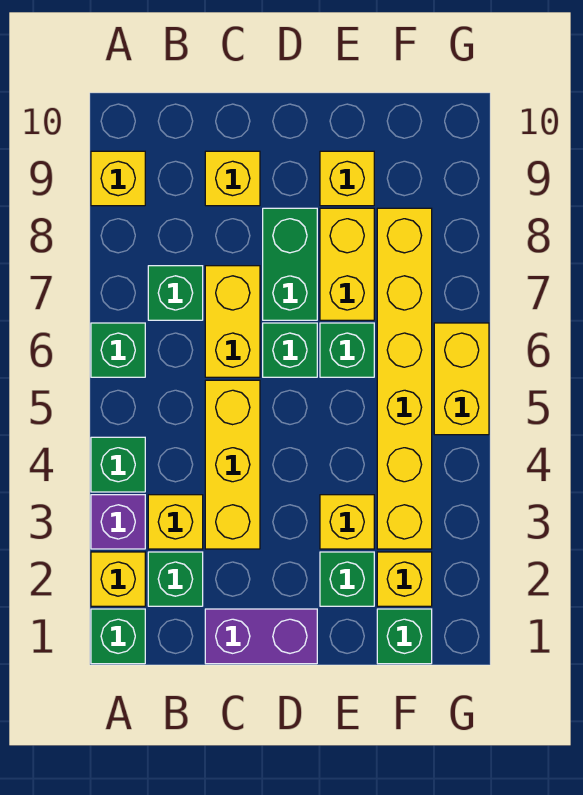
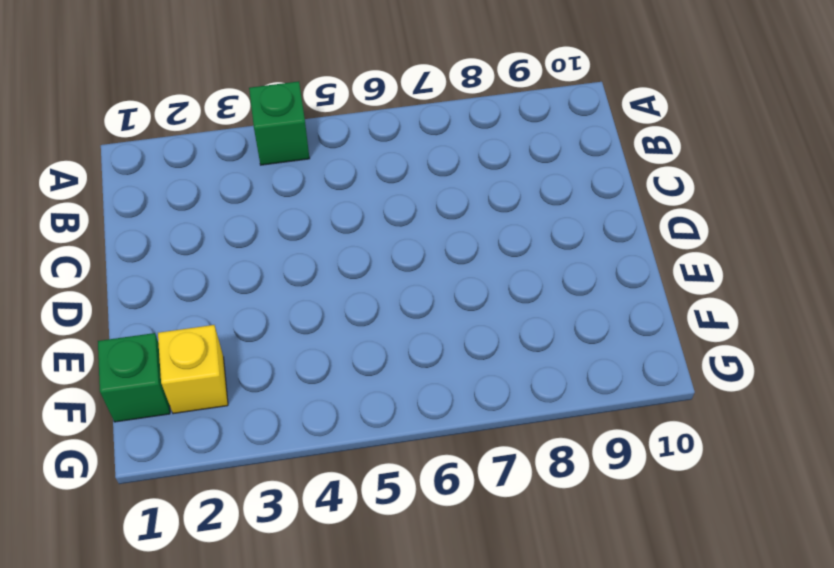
none -> green 1x1 brick [91,609,145,664]
none -> yellow 1x1 brick [91,552,145,606]
none -> purple 1x1 brick [91,495,145,549]

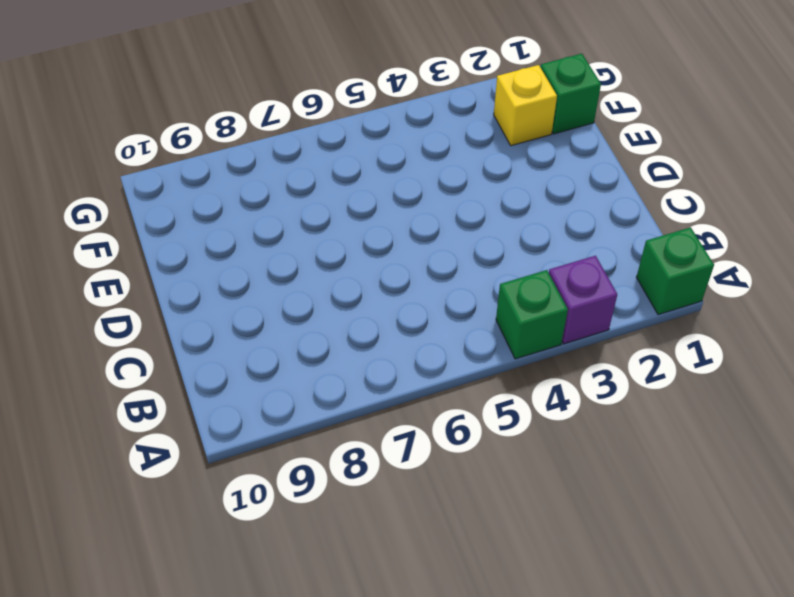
none -> yellow 1x1 brick [91,552,145,606]
none -> green 1x1 brick [91,323,145,377]
none -> yellow 1x1 brick [91,151,145,206]

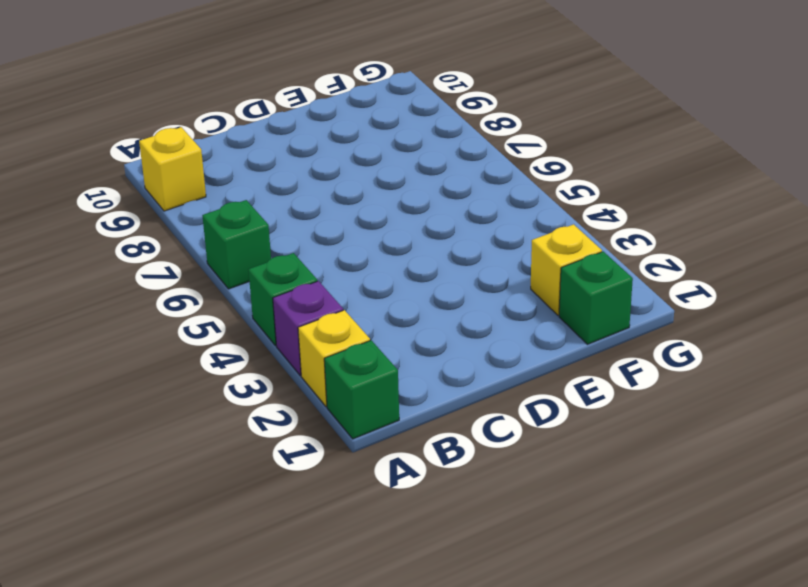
none -> green 1x1 brick [148,552,203,606]
none -> yellow 1x1 brick [148,495,203,549]
none -> green 1x1 brick [148,266,203,320]

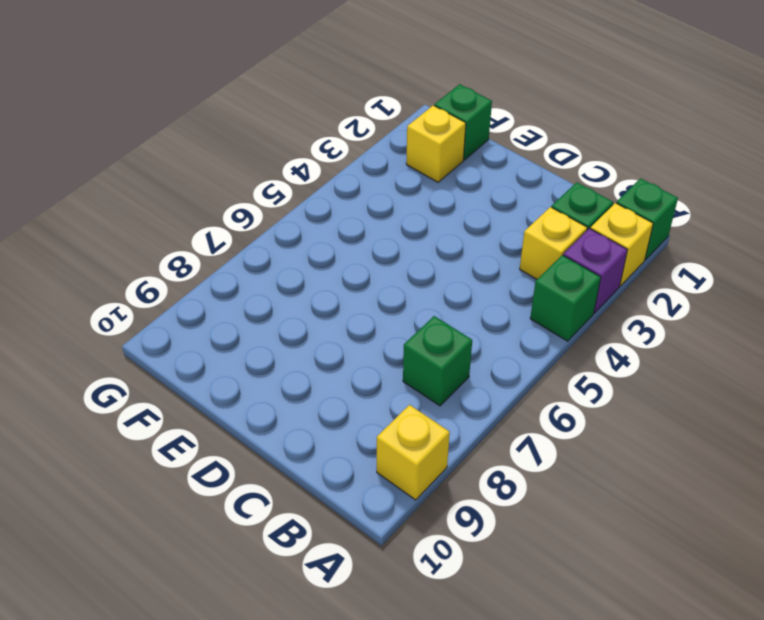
none -> green 1x1 brick [91,323,145,377]
none -> purple 1x2 brick [205,609,317,664]
none -> yellow 1x3 brick [205,380,260,549]

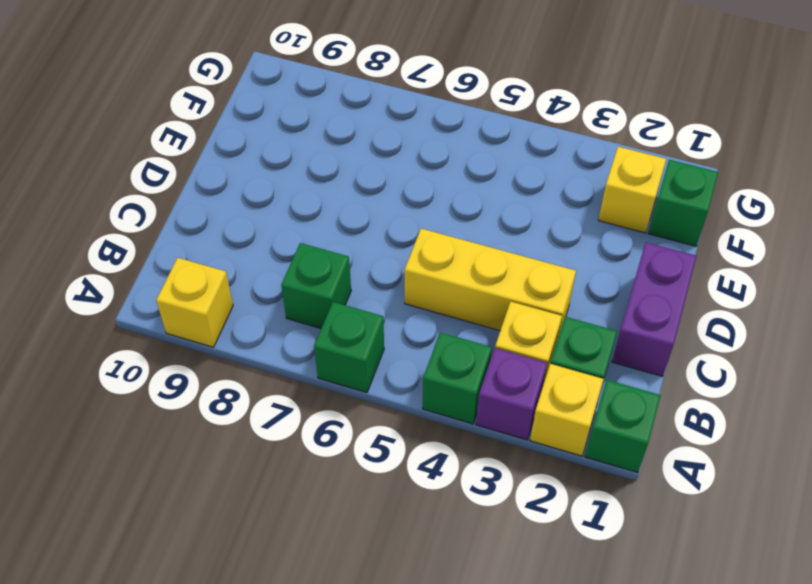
none -> yellow 1x2 brick [205,266,260,377]
none -> yellow 1x1 brick [205,151,260,206]
none -> green 1x1 brick [263,323,317,377]

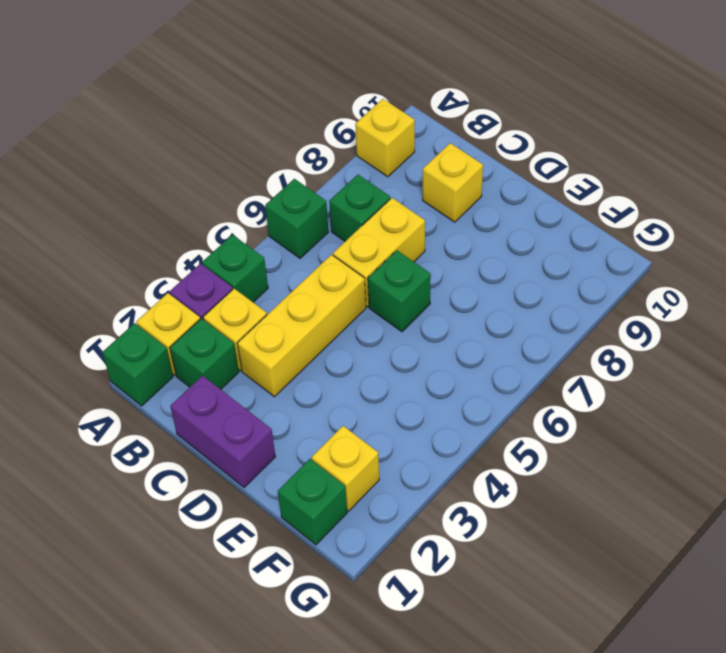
none -> green 1x2 brick [263,208,317,320]
none -> green 1x1 brick [320,552,374,606]
none -> yellow 1x1 brick [320,495,374,549]

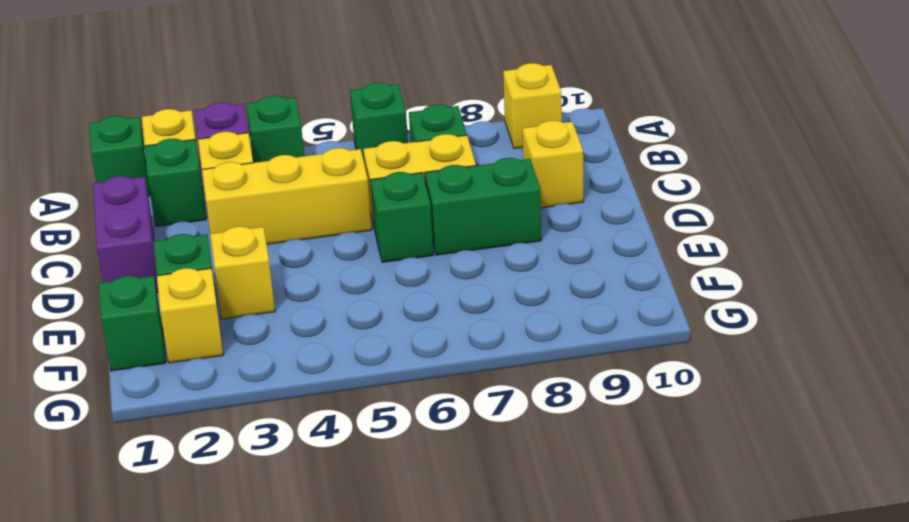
none -> green 1x1 brick [320,323,374,377]
none -> yellow 1x2 brick [320,208,374,320]
none -> yellow 1x1 brick [320,151,374,206]

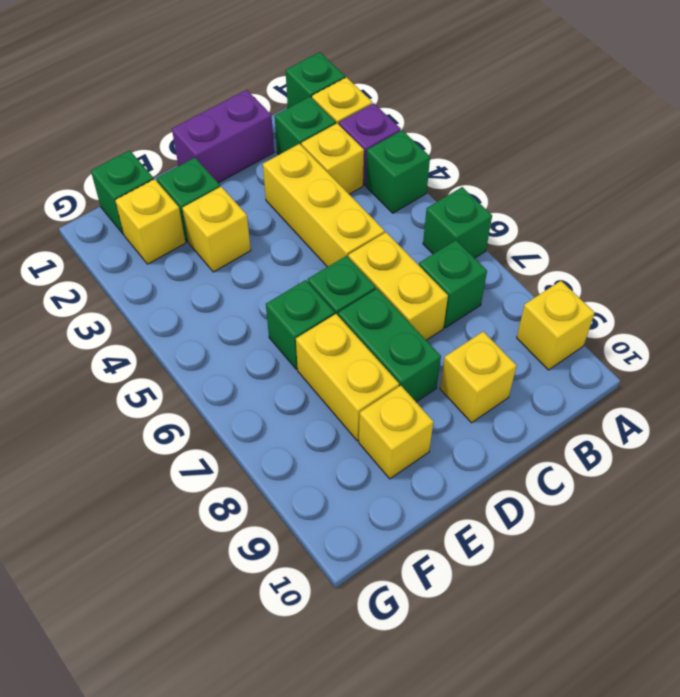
none -> yellow 1x6 brick [377,208,432,549]
none -> yellow 1x2 brick [434,323,489,435]

